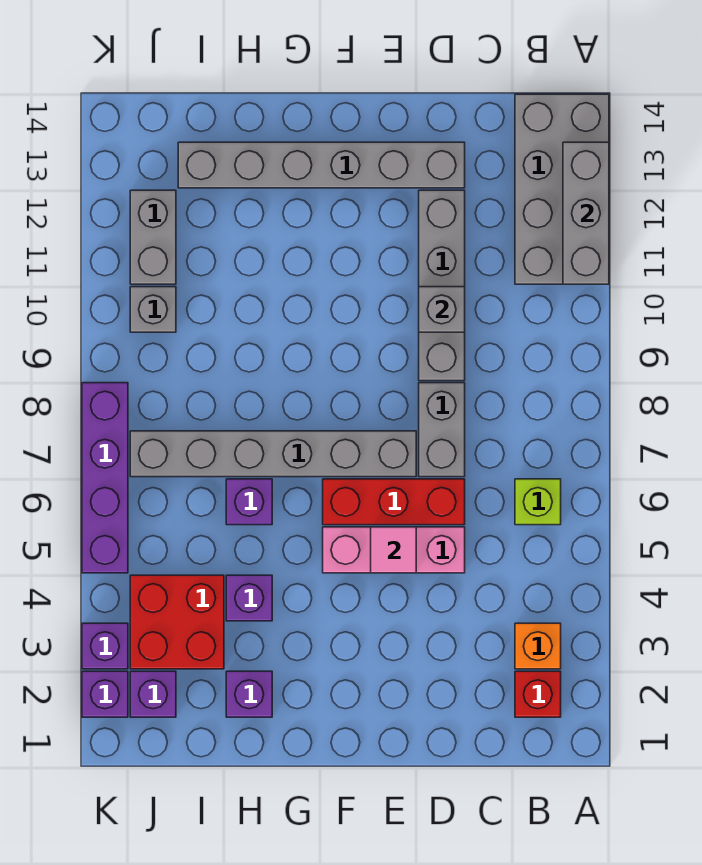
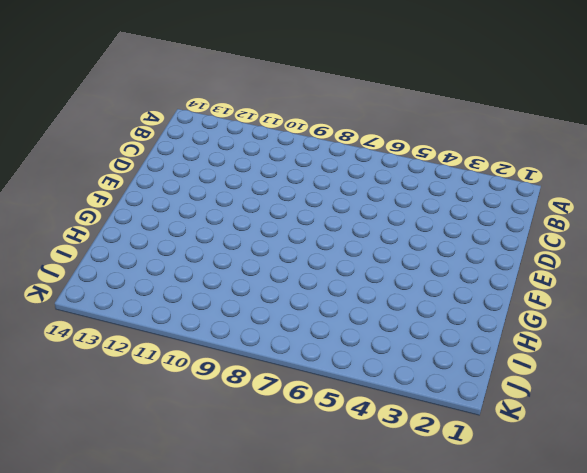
none -> grey 2x4 brick [515,94,609,284]
none -> red 1x1 brick [515,671,561,717]
none -> orange 1x1 brick [515,623,561,669]

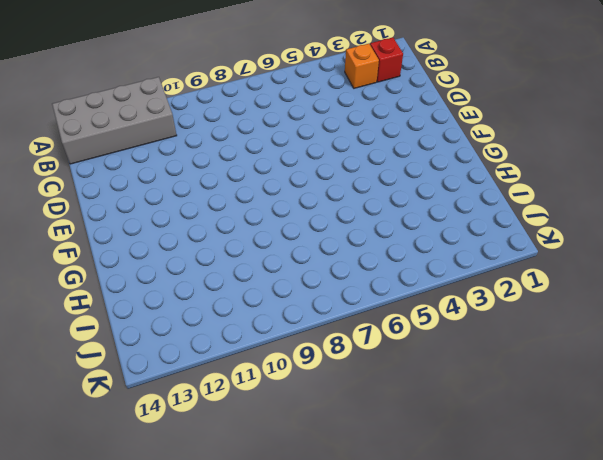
none -> lime 1x1 brick [515,479,561,525]
none -> pink 1x3 brick [323,527,465,573]
none -> red 1x3 brick [323,479,465,525]

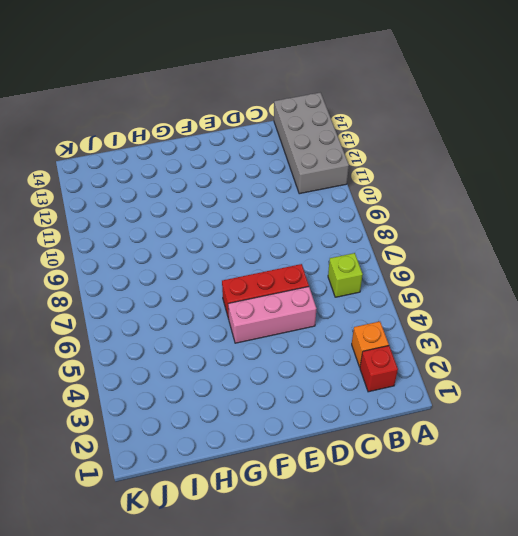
none -> grey 1x2 brick [419,383,465,477]
none -> grey 1x4 brick [419,190,465,381]
none -> grey 1x6 brick [178,142,465,188]

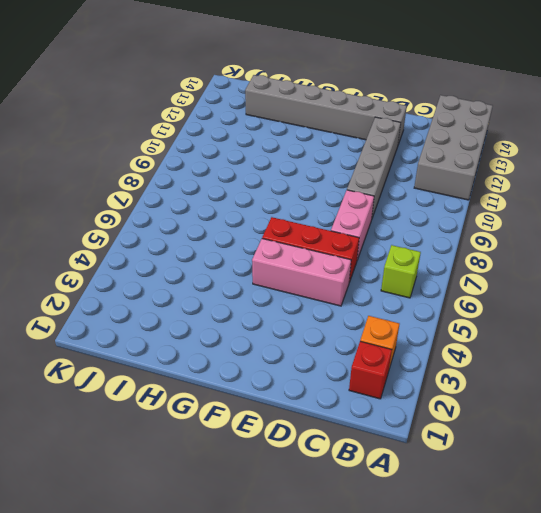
pink 1x2 brick [331,190,374,260] -> grey 1x2 brick [419,383,465,477]
none -> grey 1x6 brick [130,431,416,477]
none -> purple 1x1 brick [226,671,272,717]
none -> purple 1x1 brick [226,575,272,621]

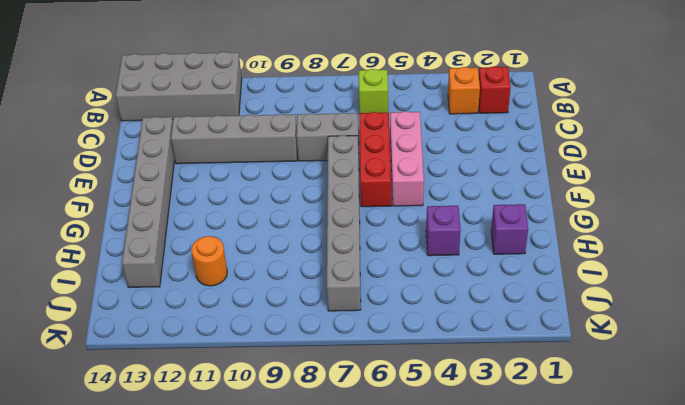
orange 1x1 round brick [191,236,227,286] -> none
none -> purple 1x1 brick [226,479,272,525]
none -> red 2x2 brick [130,575,224,669]
none -> purple 1x1 brick [130,671,176,717]

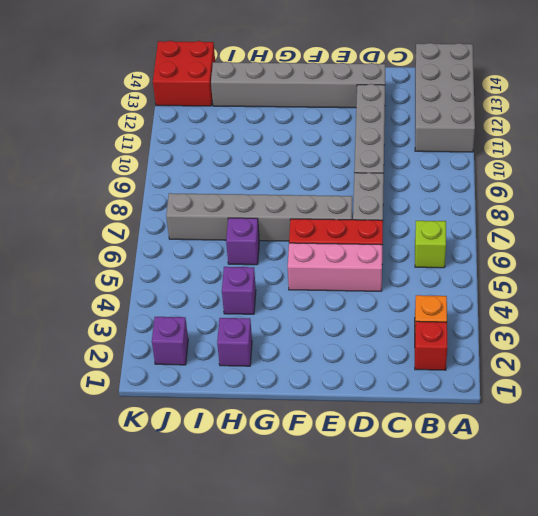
red 2x2 brick [153,41,215,106] -> red 2x2 brick moved to [130,575,224,669]
none -> grey 1x1 brick [130,287,176,332]
none -> grey 1x2 brick [130,190,176,284]
none -> purple 1x1 brick [82,671,128,717]

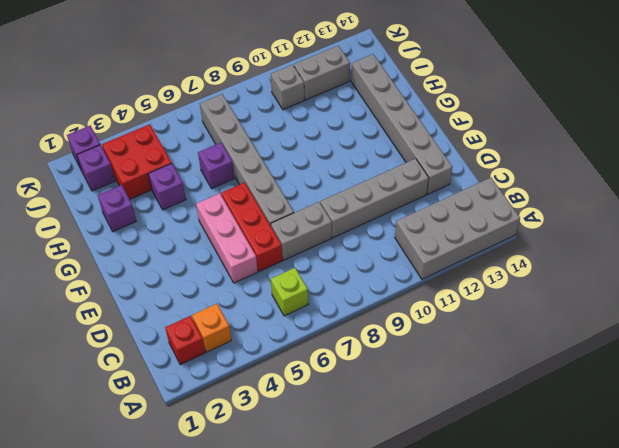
none -> purple 1x1 brick [82,623,128,669]
none -> purple 1x4 brick [82,383,128,573]
none -> grey 1x3 brick [563,142,609,284]

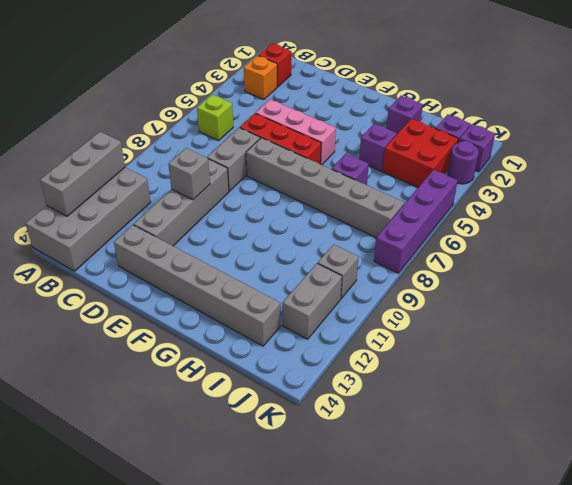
purple 1x1 round brick [448,141,479,184] -> purple 1x1 brick [82,623,128,669]
none -> pink 1x1 tile [371,527,416,573]

